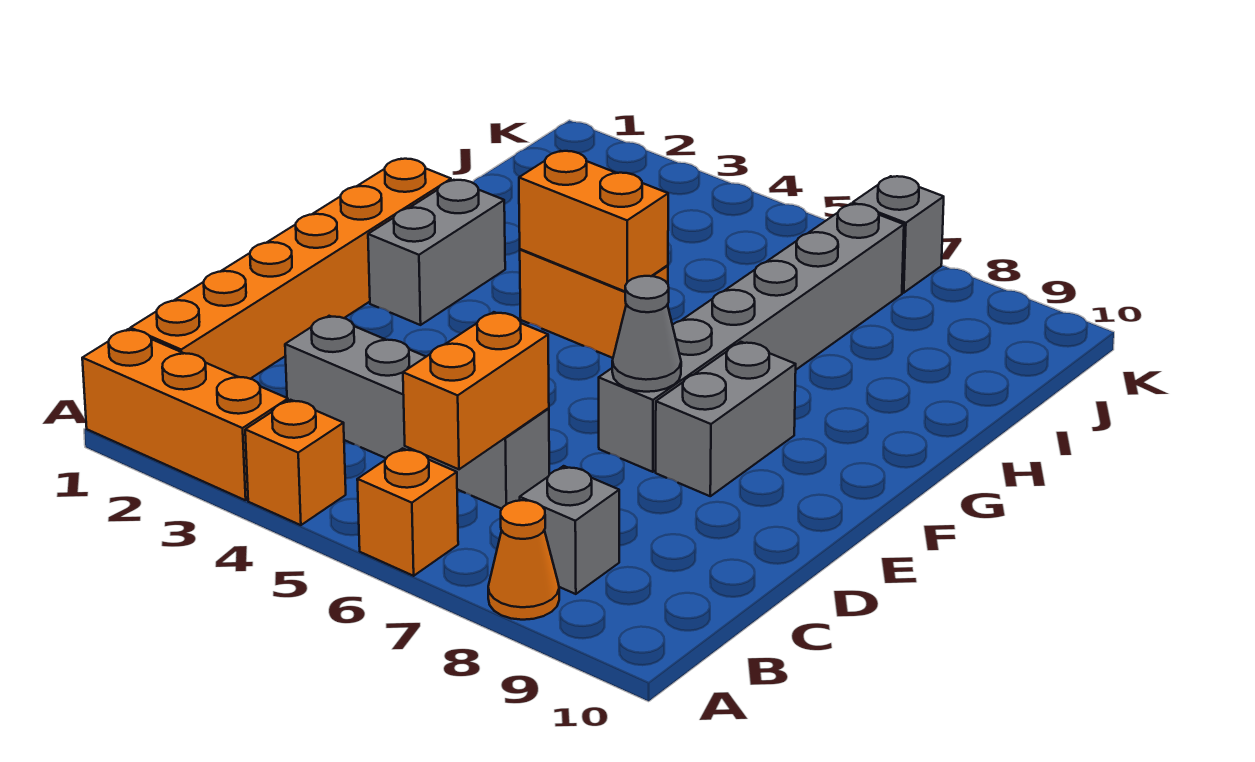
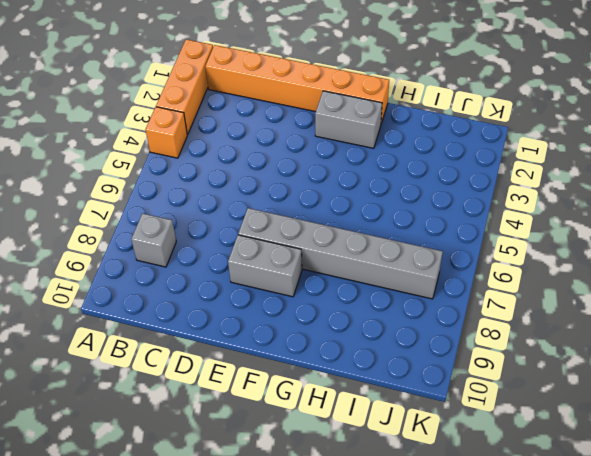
none -> orange 1x1 brick [357,448,458,576]
none -> orange 1x1 cone [488,500,559,620]
none -> grey 1x4 brick [285,316,549,509]

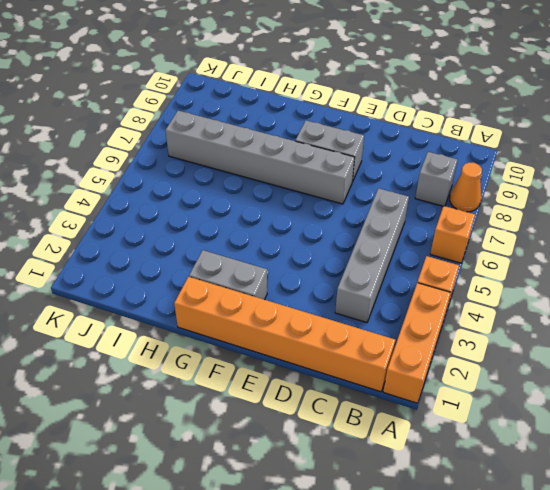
none -> orange 1x2 brick [520,249,668,358]
none -> grey 1x1 brick [852,176,944,293]
none -> orange 1x2 brick [403,312,549,469]

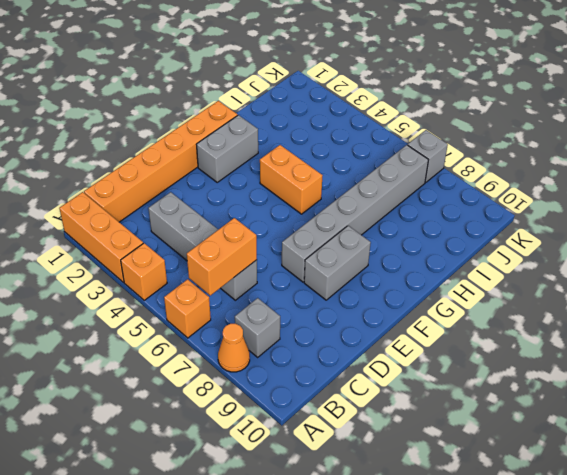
none -> grey 1x1 cone [612,276,681,392]
none -> orange 1x2 brick [519,151,668,291]

